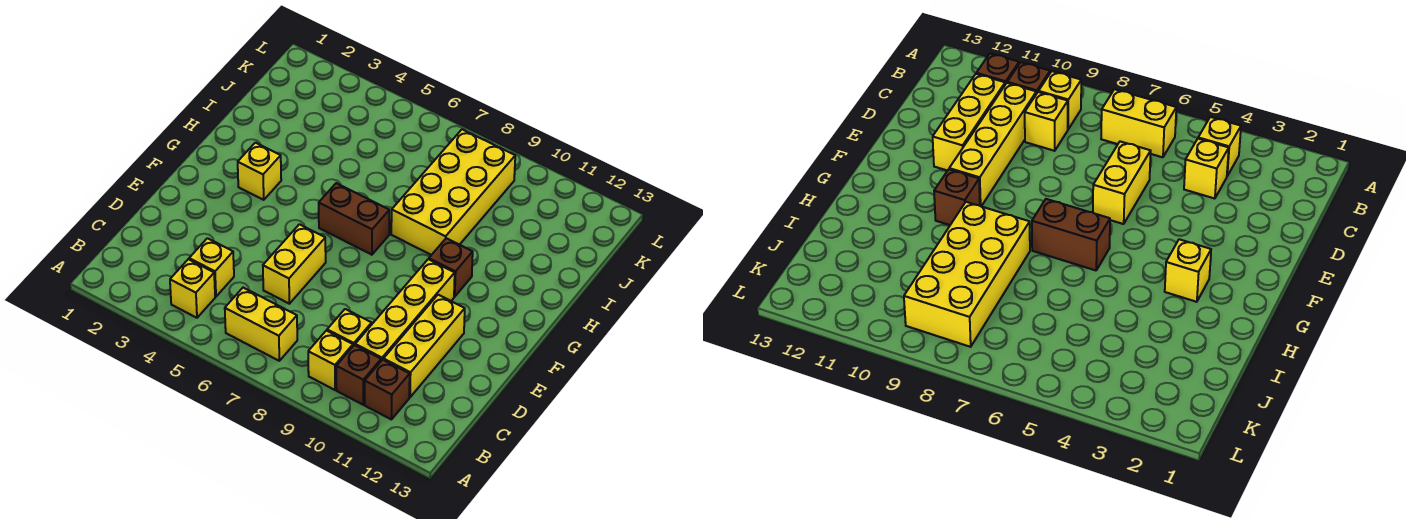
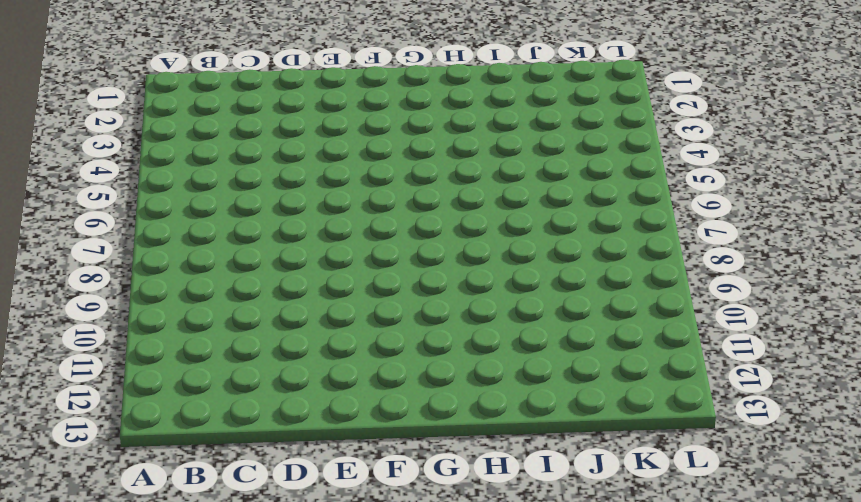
none -> yellow 1x1 brick [170,259,215,318]
none -> yellow 1x2 brick [225,288,297,361]
none -> yellow 1x1 brick [308,331,353,390]

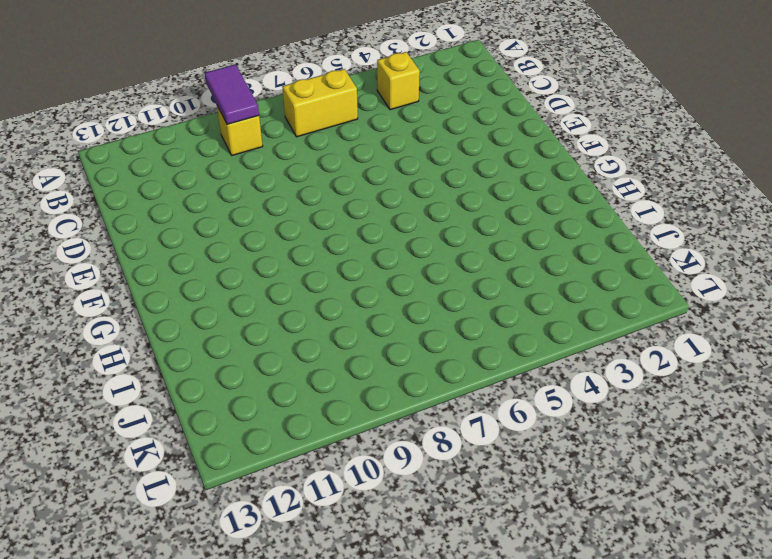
purple 1x2 tile [204,64,259,124] -> none
none -> brown 1x1 brick [336,345,381,405]
none -> brown 1x1 brick [365,360,410,420]
none -> yellow 1x1 brick [189,238,234,297]

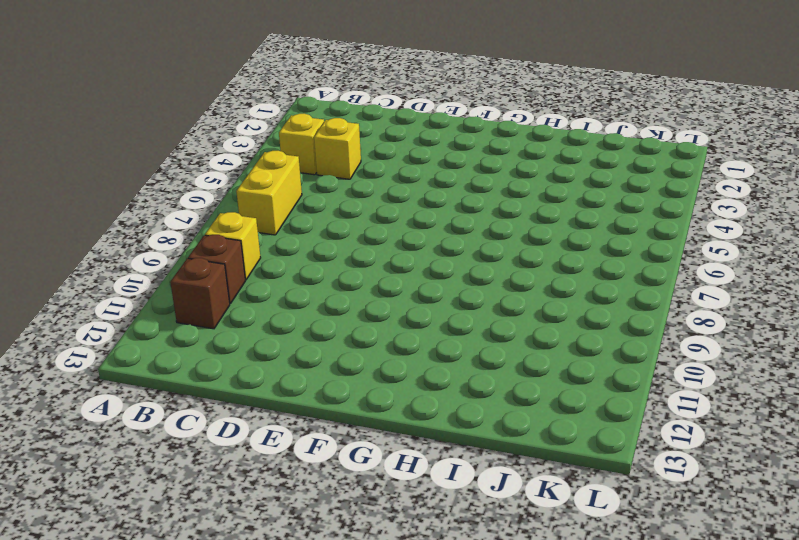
none -> yellow 1x1 brick [327,309,372,346]
none -> yellow 1x4 brick [355,259,455,361]
none -> yellow 1x3 brick [383,295,465,397]

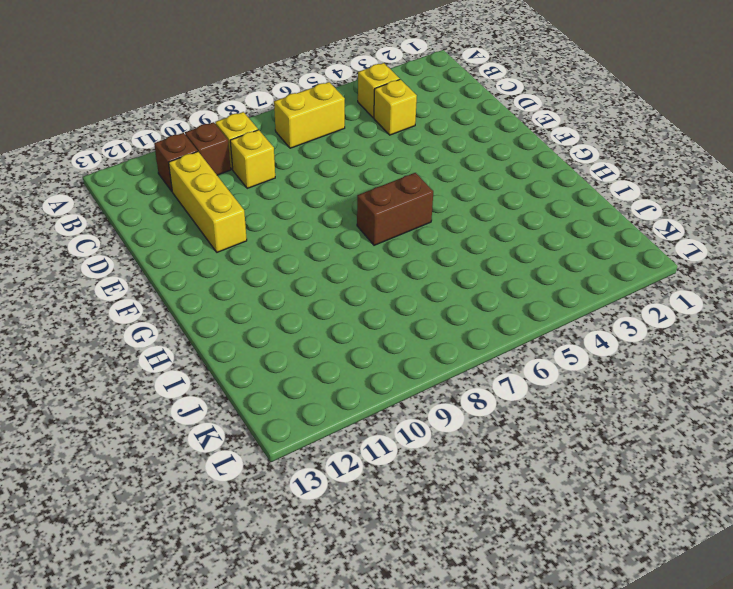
none -> yellow 1x4 brick [355,259,455,361]
none -> yellow 1x2 brick [263,224,326,304]
none -> yellow 1x1 brick [238,143,281,200]

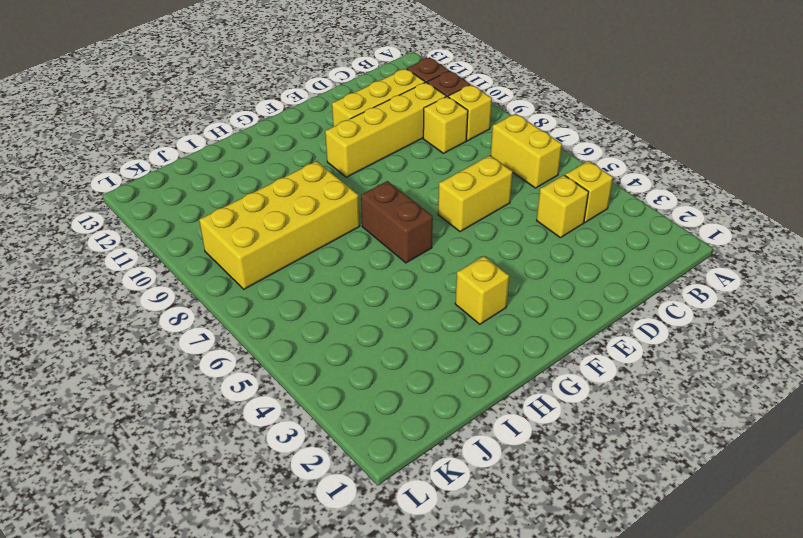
none -> brown 1x1 brick [429,238,473,297]

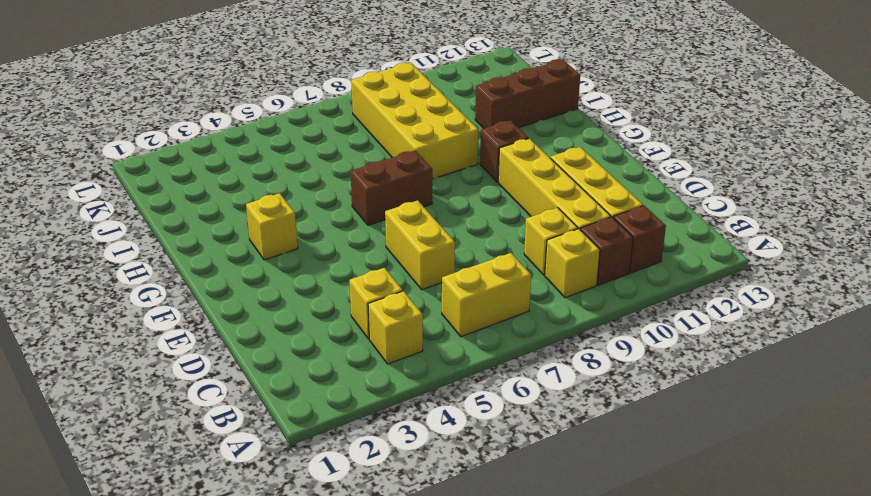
brown 1x3 brick [475,59,580,129] -> none

